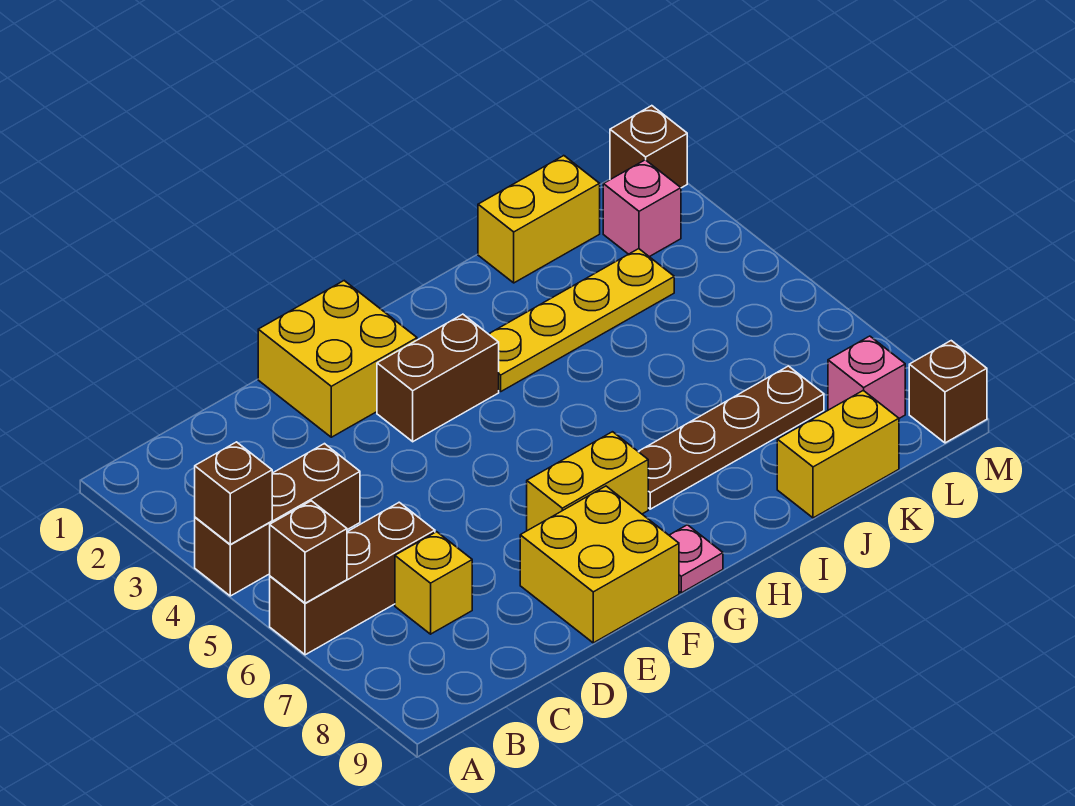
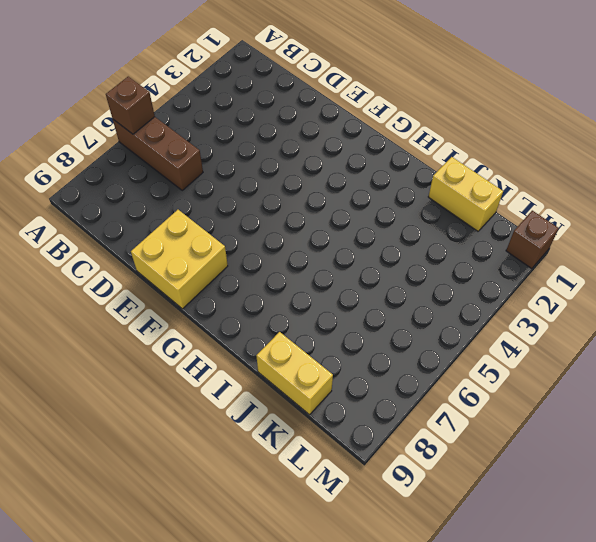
none -> brown 1x3 brick [195,444,360,596]
none -> yellow 1x1 brick [395,532,472,634]
none -> yellow 2x2 brick [258,281,417,437]

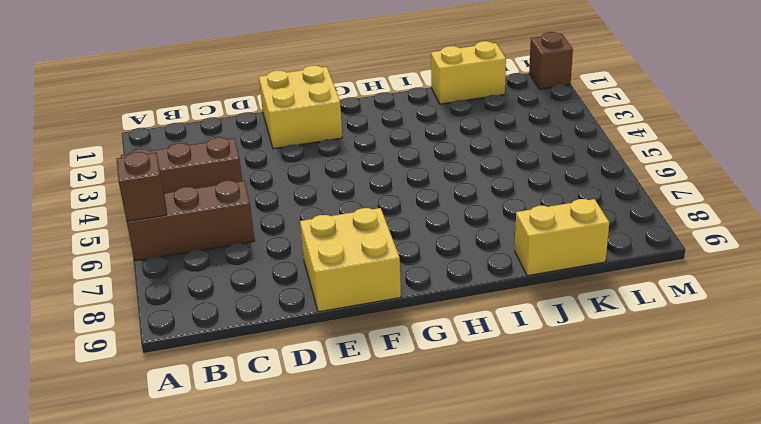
none -> yellow 1x1 brick [395,532,472,634]
none -> brown 1x2 brick [377,314,499,442]
none -> yellow 1x2 brick [527,432,648,531]

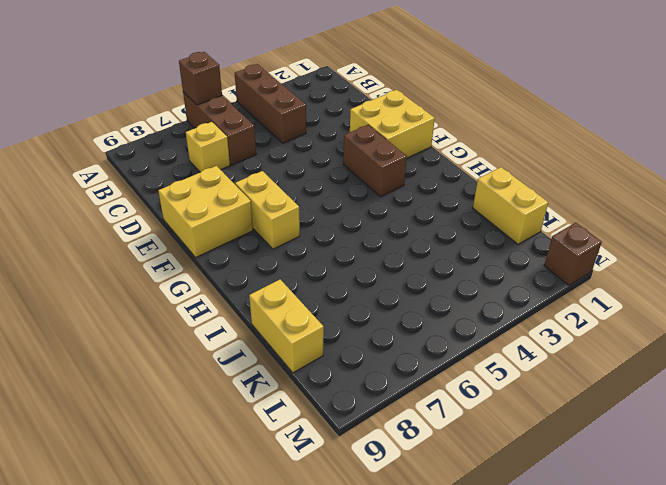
none -> pink 1x1 plate [669,525,723,593]
none -> yellow 1x4 plate [489,249,674,392]
none -> brown 1x4 plate [638,366,824,509]

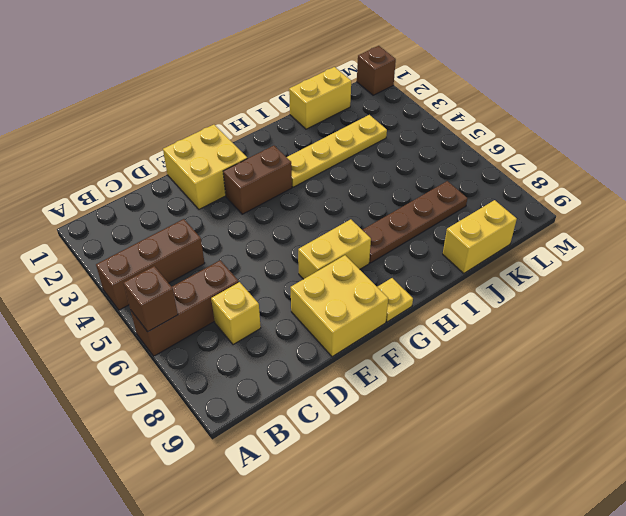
yellow 1x1 plate [378,278,413,322] -> pink 1x1 plate [669,525,723,593]
none -> pink 1x1 brick [603,160,681,257]
none -> pink 1x1 brick [828,336,905,418]
none -> brown 1x1 brick [909,341,987,443]

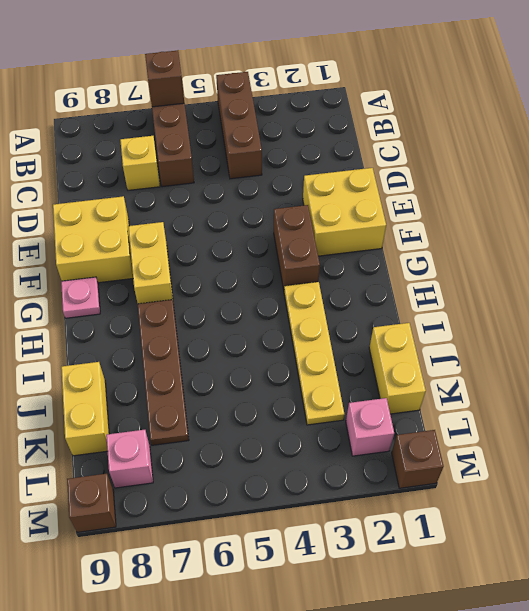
none -> brown 1x1 brick [195,442,272,544]

